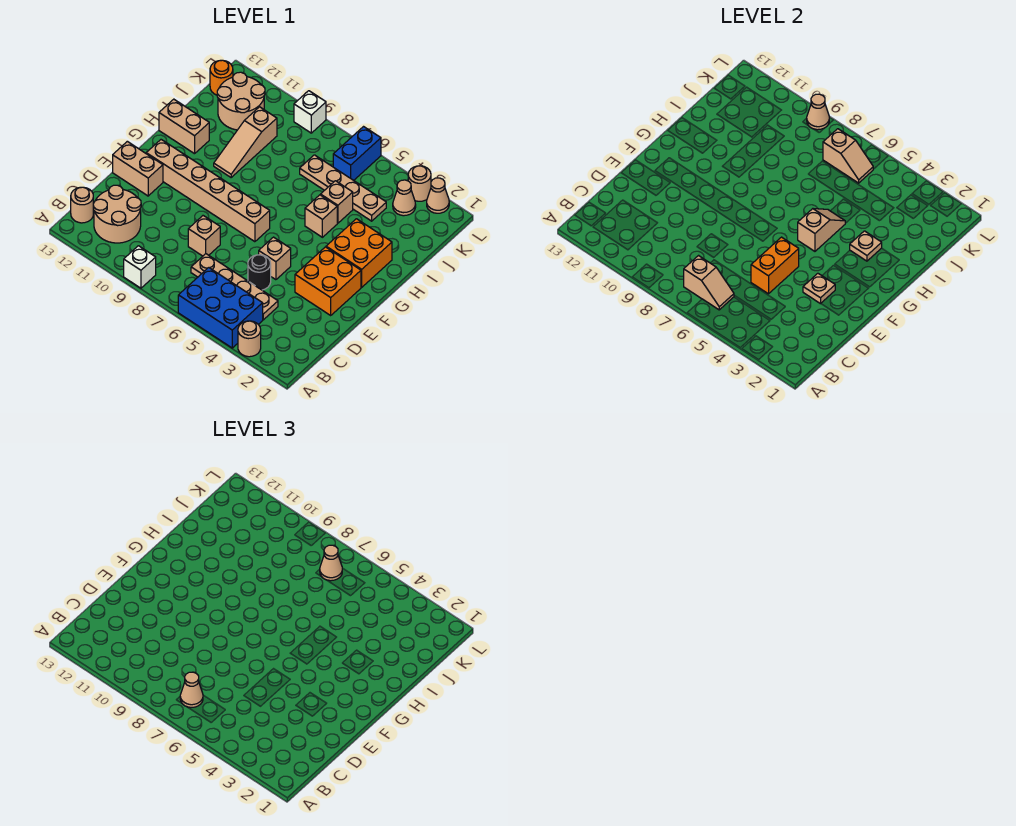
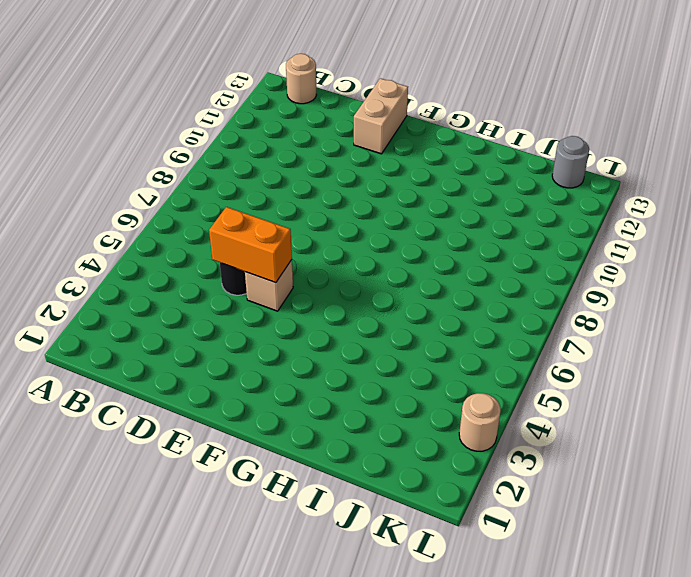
grey 1x1 round brick [552,136,589,188] -> orange 1x1 round brick [210,60,233,95]
none -> tan 1x1 round brick [238,321,261,357]
none -> blue 2x3 brick [178,268,263,348]
none -> white 1x1 brick [124,246,156,288]
none -> tan 2x2 round brick [93,185,141,243]

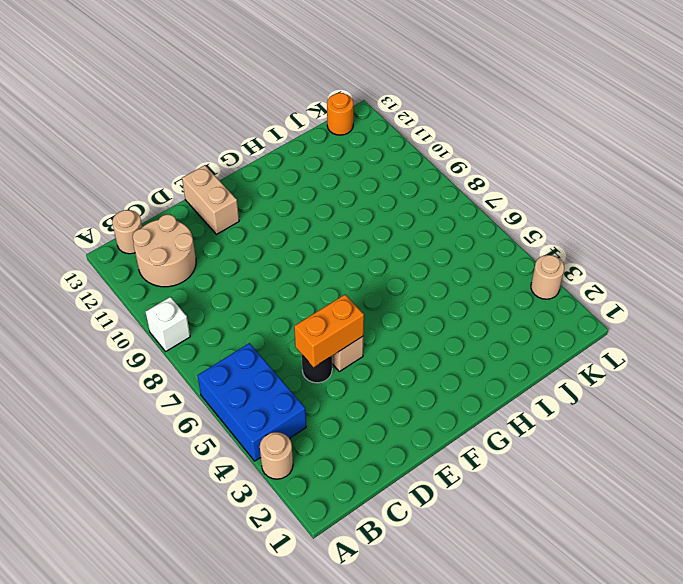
none -> tan 1x4 plate [191,254,278,320]
none -> tan 1x1 brick [188,216,220,256]
none -> orange 2x2 brick [295,247,361,315]
none -> tan 1x6 brick [146,140,270,242]

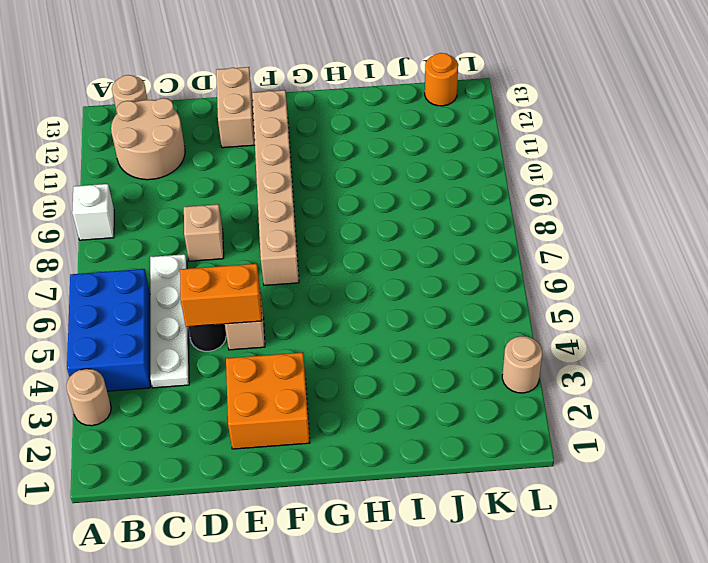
white 1x4 plate [150,254,189,388] -> tan 1x4 plate [191,254,278,320]
none -> orange 2x2 brick [326,219,392,287]
none -> tan 1x1 brick [305,195,337,237]
none -> tan 1x3 slope [214,107,277,177]
none -> tan 1x2 brick [159,99,209,154]

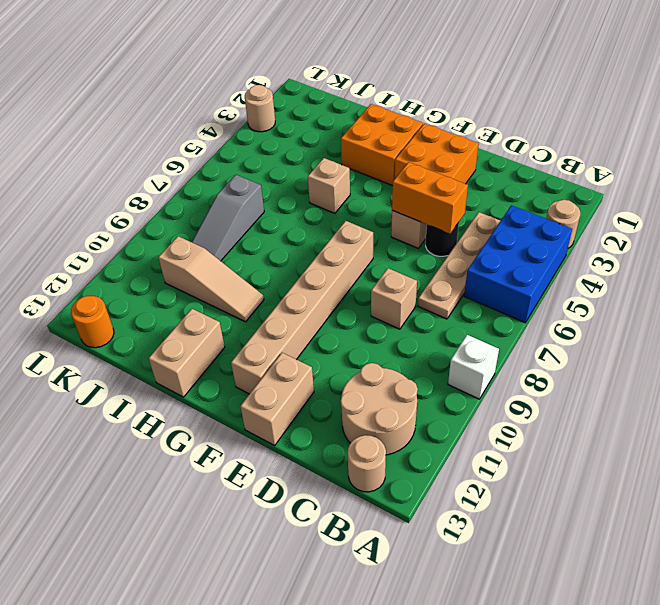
grey 1x3 slope [192,175,264,261] -> tan 1x4 plate [300,155,386,221]
none -> tan 1x1 brick [321,181,353,223]
none -> tan 2x2 round brick [217,72,265,130]
none -> tan 1x1 cone [393,180,416,216]
none -> blue 1x2 brick [333,127,381,180]

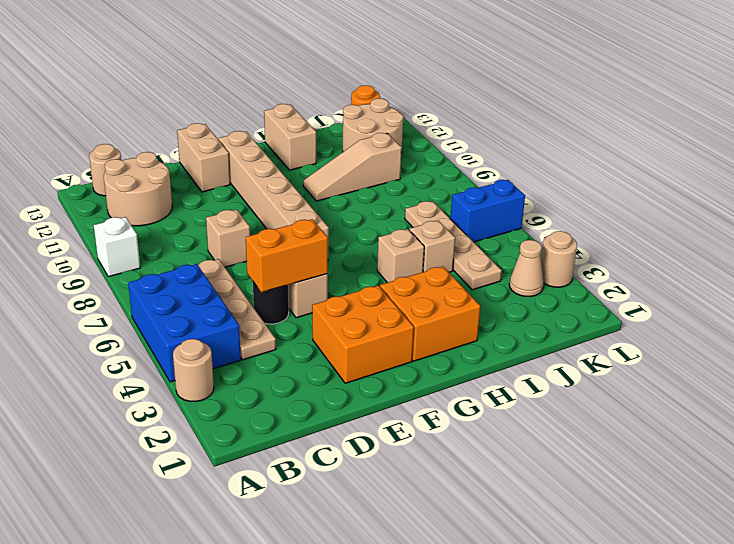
none -> tan 1x1 cone [427,178,449,213]
none -> white 1x1 brick [294,91,326,133]
none -> tan 1x2 slope [684,256,734,310]
none -> tan 1x1 plate [803,273,835,304]

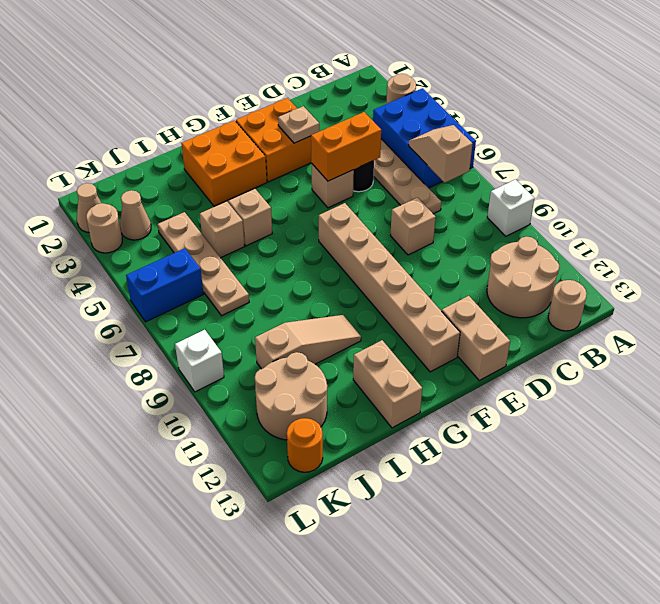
none -> tan 1x2 slope [798,209,845,251]
none -> tan 1x1 plate [850,231,882,261]
none -> tan 1x2 slope [823,129,873,183]
none -> tan 1x1 cone [807,94,829,130]

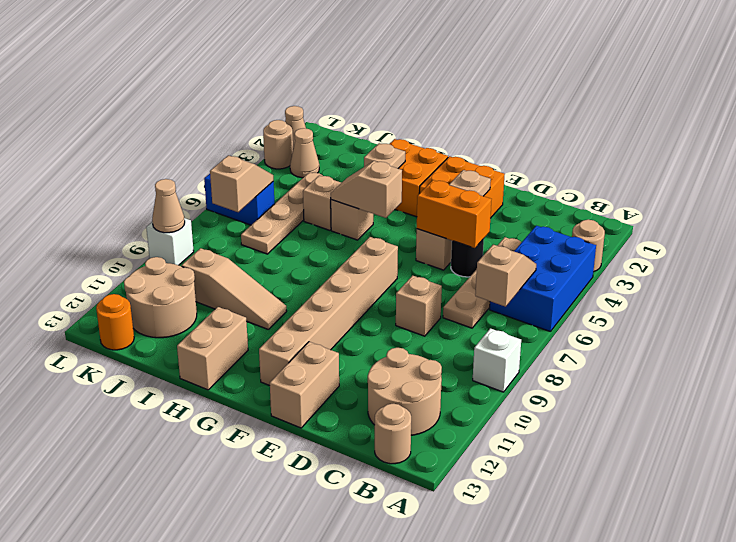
none -> tan 1x1 cone [180,672,203,707]
none -> tan 1x1 cone [320,545,342,581]

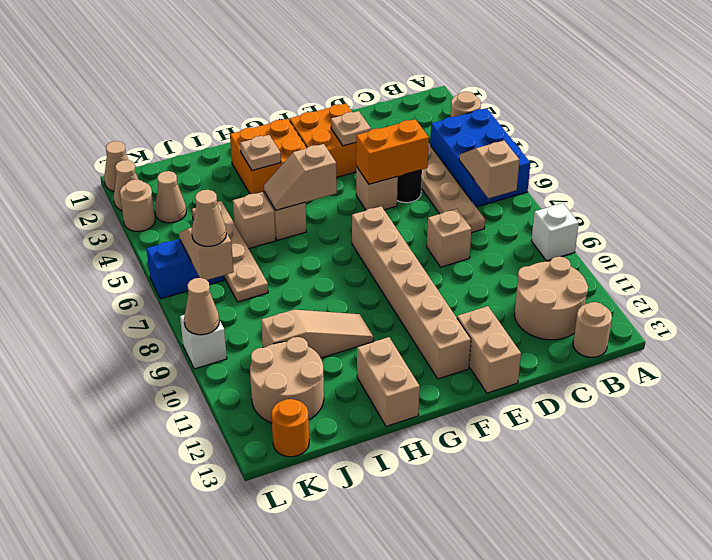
tan 1x1 cone [104,141,128,191] -> tan 1x1 cone moved to [180,672,203,707]

